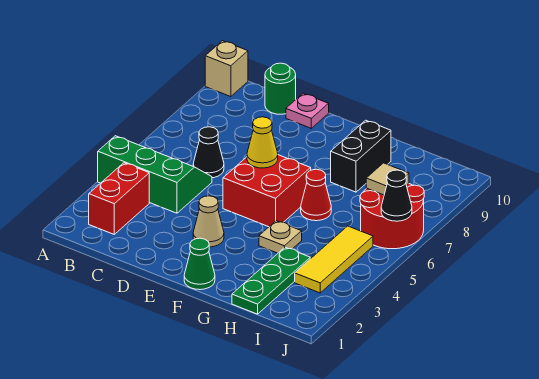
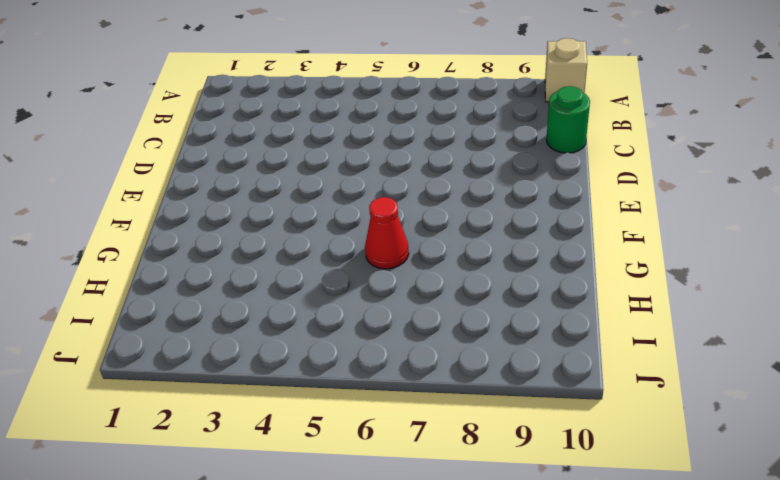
none -> green 2x3 slope [98,136,212,213]
none -> red 1x2 brick [89,163,149,234]
none -> black 1x1 cone [193,127,224,178]

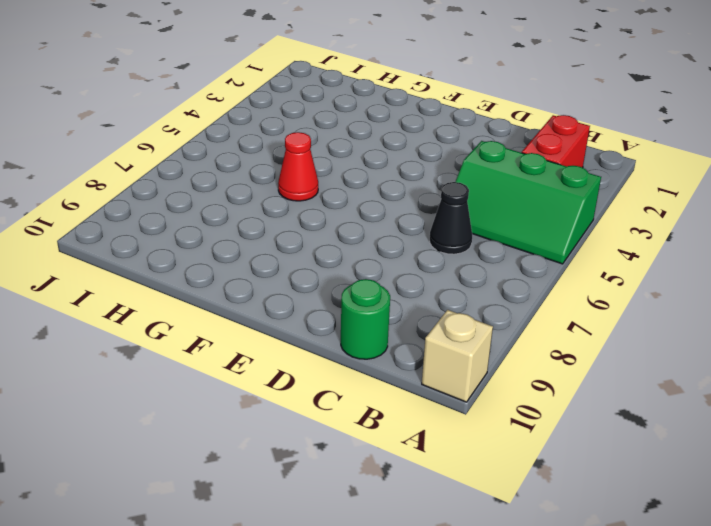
none -> pink 1x1 plate [286,93,329,128]
none -> tan 1x1 cone [193,196,224,247]
none -> red 2x2 brick [223,155,311,227]

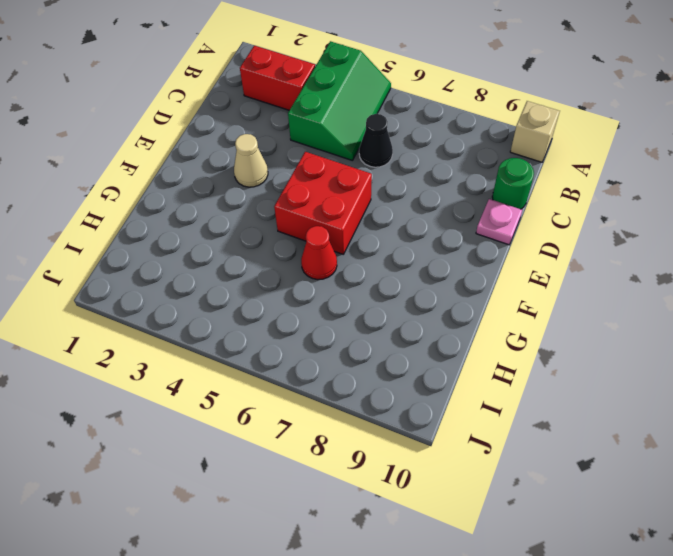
none -> green 1x1 cone [184,238,215,290]
none -> tan 1x1 plate [259,221,302,253]
none -> black 1x2 brick [331,120,391,192]

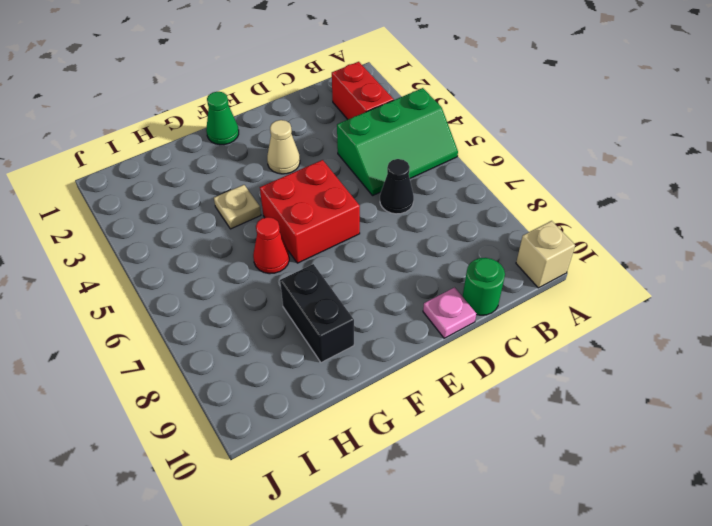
none -> green 1x3 plate [232,247,310,314]
none -> yellow 1x3 tile [295,226,373,293]
none -> red 2x2 round brick [360,184,424,249]

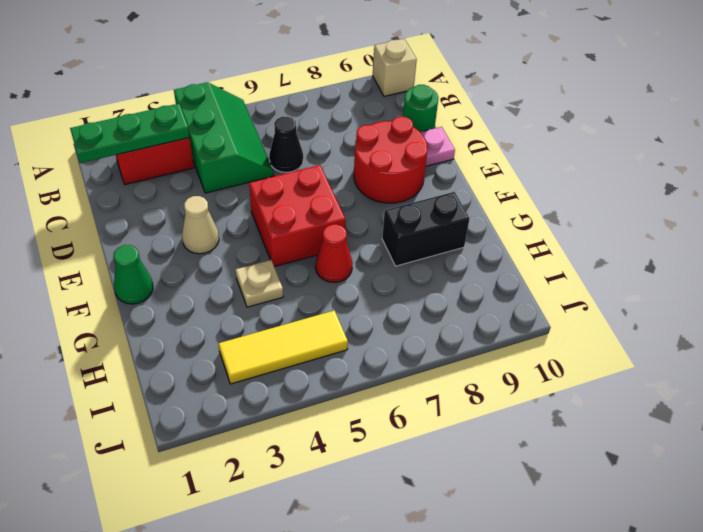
green 1x3 plate [70,104,190,163] -> green 1x3 plate moved to [232,247,310,314]
red 2x2 round brick [354,117,428,203] -> red 2x2 round brick moved to [360,184,424,249]
none -> yellow 1x1 cone [247,117,278,168]
none -> tan 1x1 tile [366,163,409,195]
none -> black 1x1 cone [381,170,412,221]

